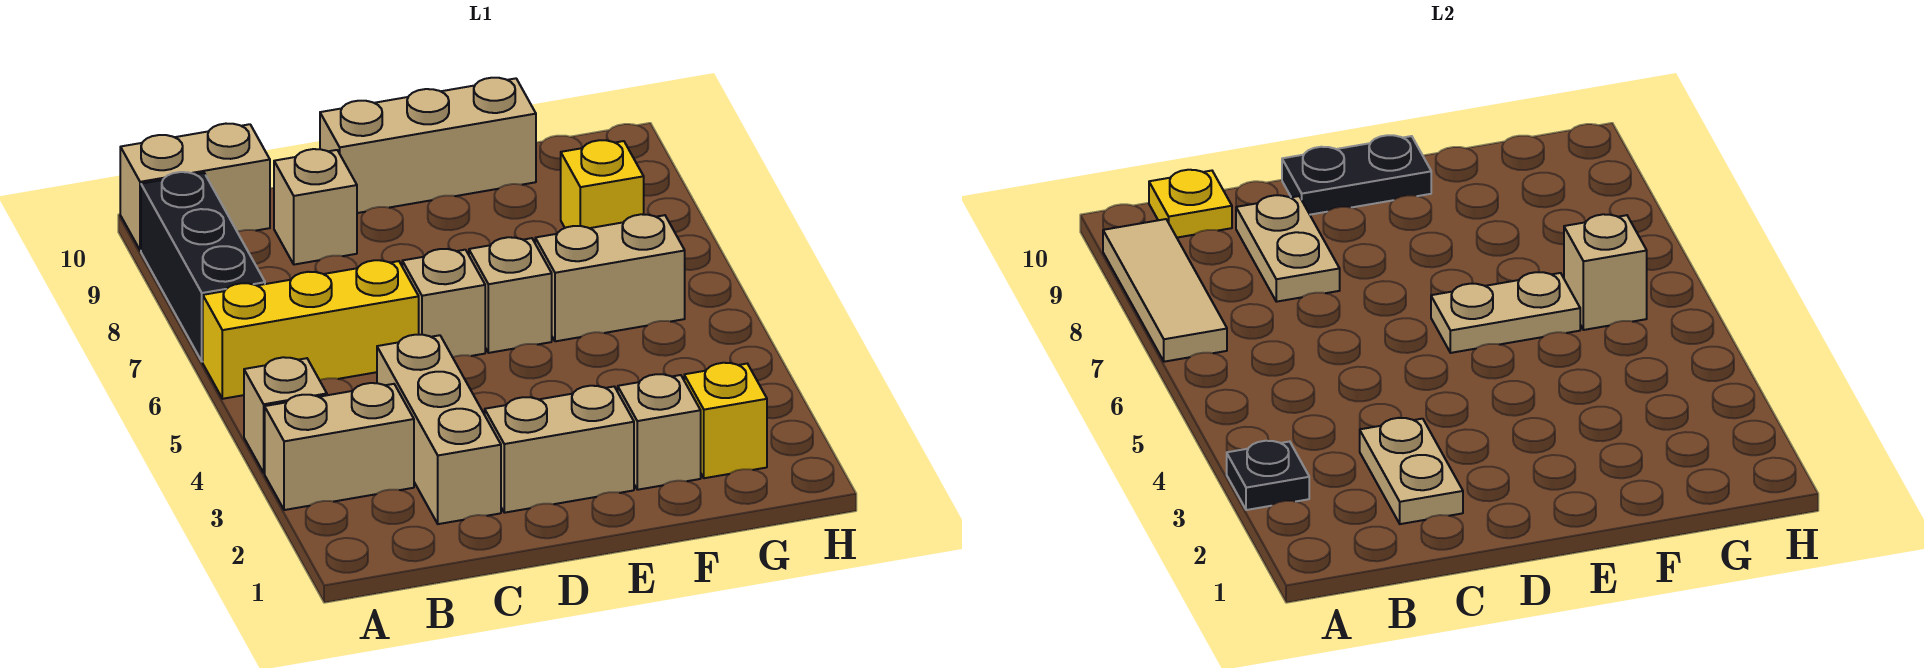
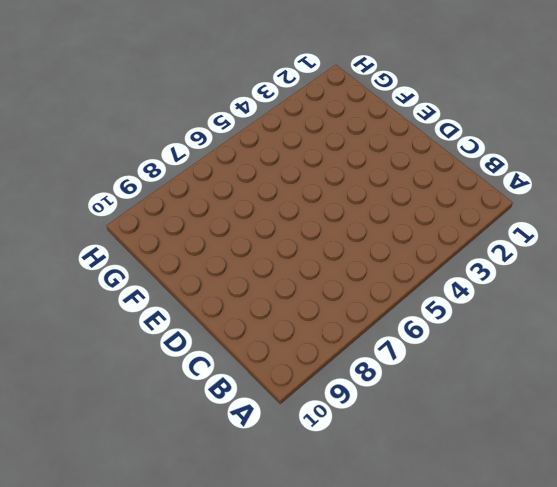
none -> tan 1x2 brick [265,383,414,510]
none -> tan 1x1 brick [244,357,327,473]
none -> yellow 1x3 brick [203,260,419,399]

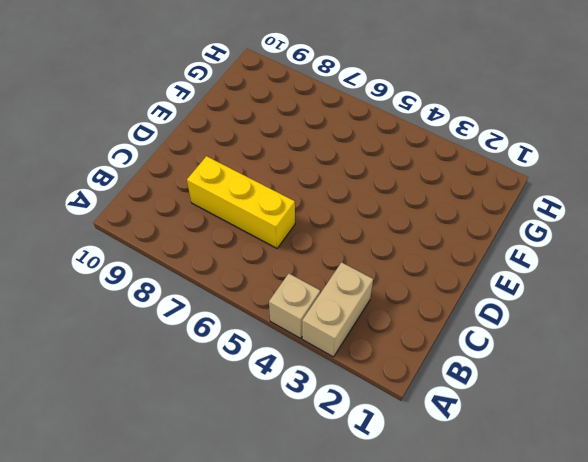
yellow 1x3 brick [187,156,295,248] -> yellow 1x3 brick turned to [203,260,419,399]
none -> black 1x3 brick [141,172,265,362]
none -> tan 1x2 brick [120,124,270,250]
none -> tan 1x3 brick [377,335,501,524]

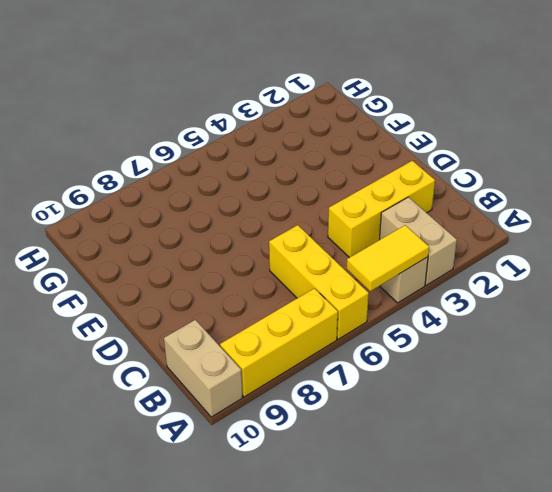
yellow 1x2 tile [347,225,429,291] -> none
yellow 1x3 brick [220,288,338,397] -> black 1x3 brick [141,172,265,362]
yellow 1x3 brick [328,161,435,257] -> tan 1x3 brick [377,335,501,524]
none -> tan 1x1 brick [274,149,357,265]
none -> tan 1x2 brick [485,386,634,513]
none -> tan 1x1 brick [402,249,485,357]

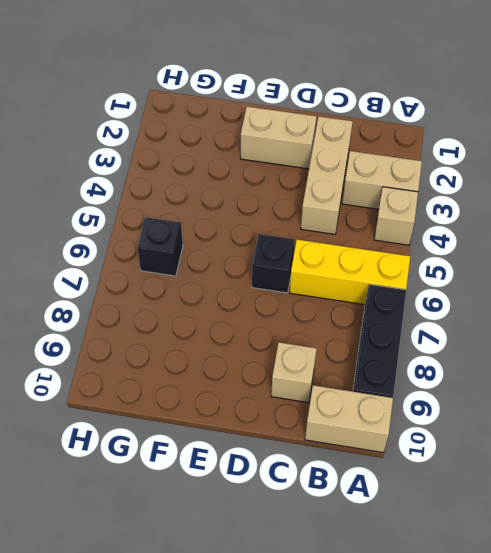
black 1x1 brick [252,234,295,293] -> tan 1x1 brick [402,249,485,357]
black 1x1 brick [137,217,183,276] -> tan 1x2 brick [535,214,685,341]
none -> tan 1x3 brick [320,78,536,213]
none -> tan 1x1 brick [469,237,552,353]
none -> tan 1x1 brick [618,374,701,490]

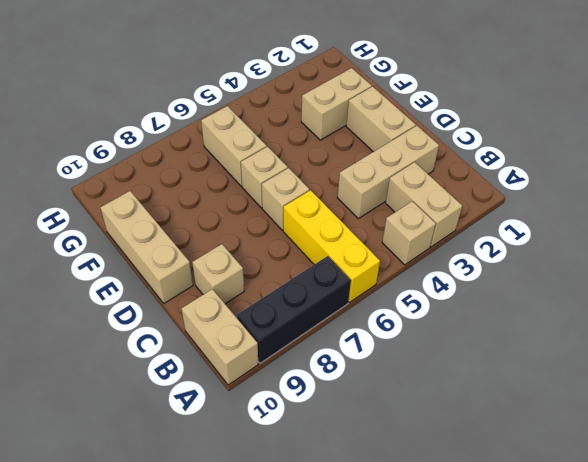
tan 1x2 brick [301,68,372,140] -> tan 1x1 brick [618,374,701,490]
none -> yellow 1x1 brick [684,363,767,478]
none -> yellow 1x1 brick [561,140,644,228]
none -> black 1x1 plate [1227,441,1309,510]

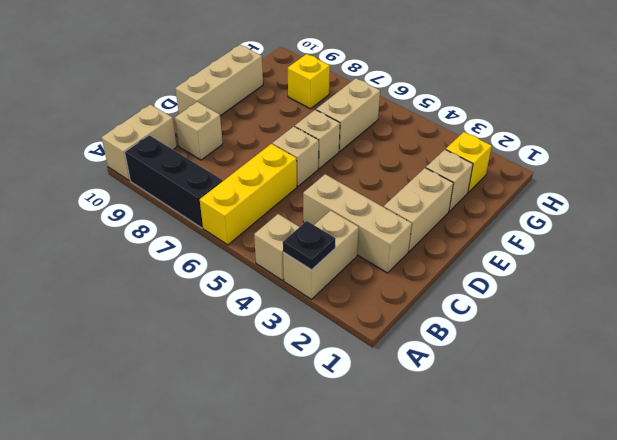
none -> tan 1x3 tile [1103,219,1227,362]
none -> yellow 1x1 plate [1149,170,1232,238]
none -> tan 1x2 plate [1360,418,1463,524]

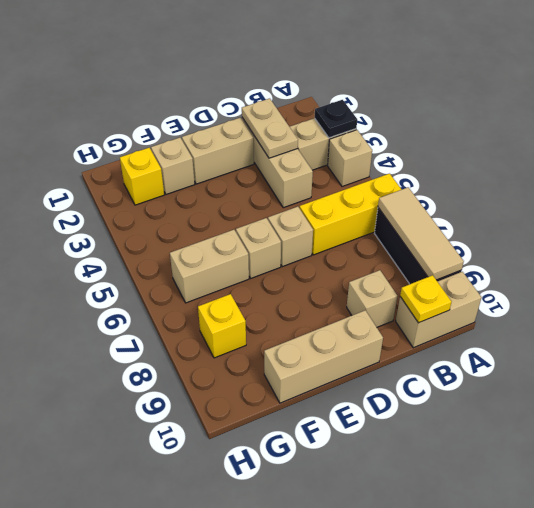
none -> tan 1x2 plate [1236,195,1340,302]
none -> black 1x2 plate [1282,135,1431,215]
none -> tan 1x2 plate [1431,272,1580,353]

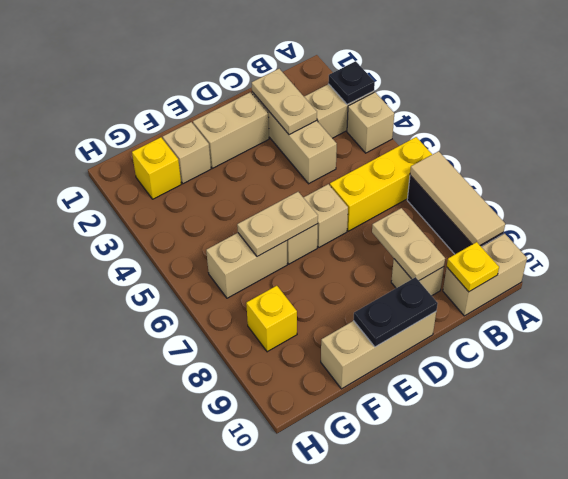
none -> tan 1x1 brick [1564,214,1647,330]

